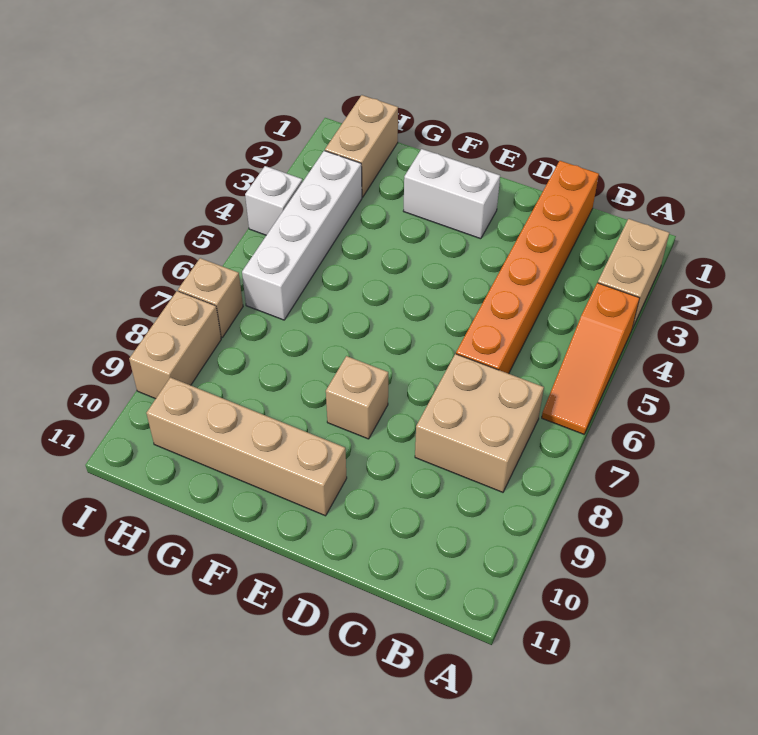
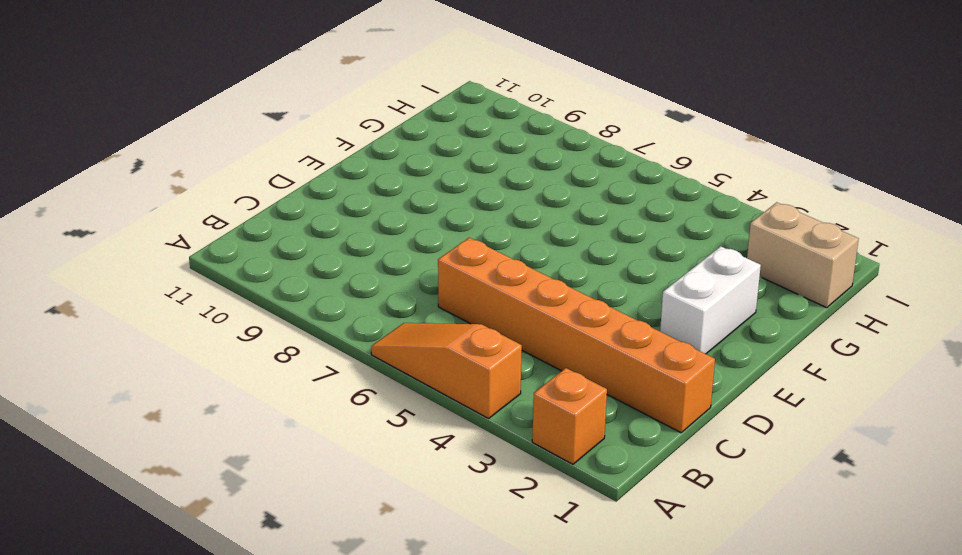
orange 1x1 brick [532,368,607,464] -> tan 1x2 brick [598,219,669,329]
none -> tan 2x2 brick [415,354,544,492]
none -> tan 1x1 brick [326,356,388,439]
none -> tan 1x4 brick [146,378,347,516]

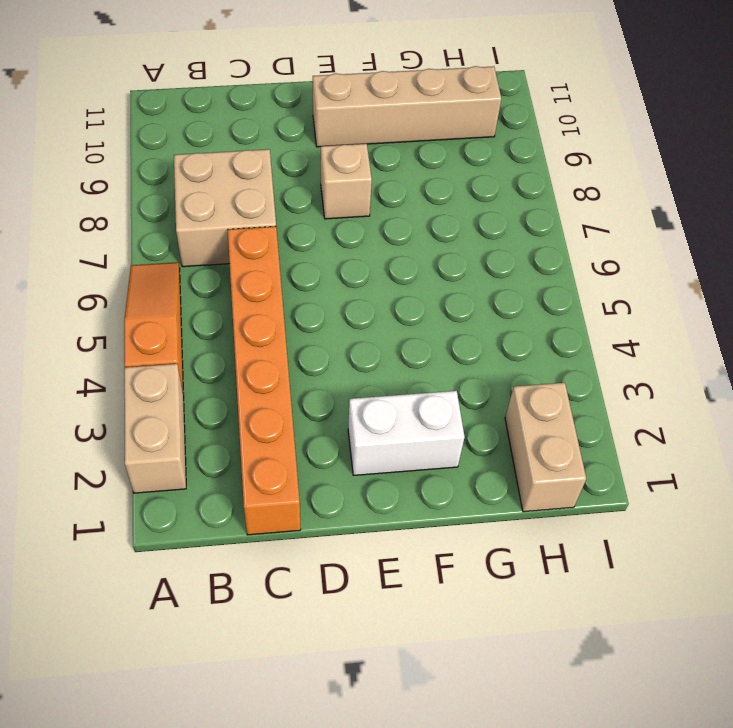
none -> white 1x4 brick [242,151,362,320]
none -> white 1x1 brick [245,166,302,235]
none -> tan 1x1 brick [178,258,243,338]

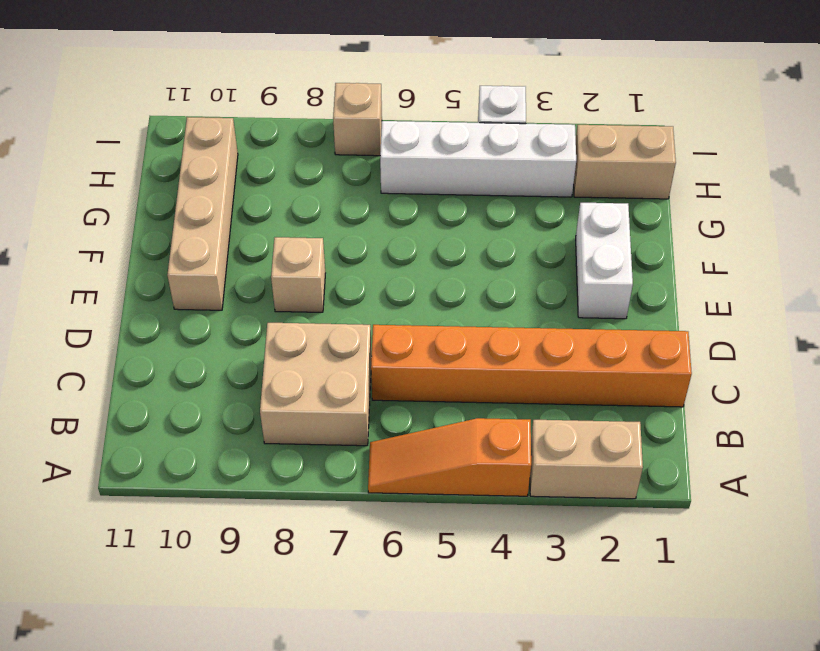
none -> tan 1x2 brick [129,291,221,399]

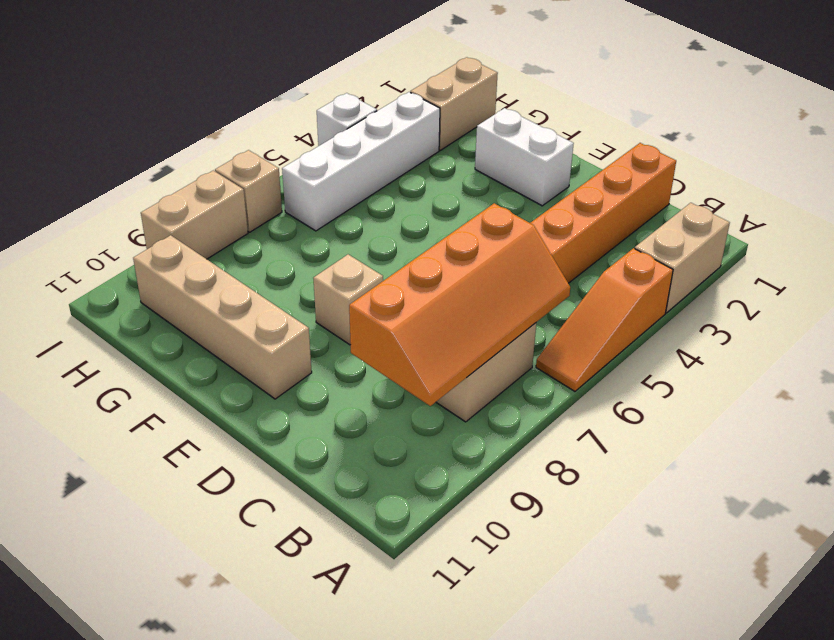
orange 2x4 slope [349,203,570,406] -> none

